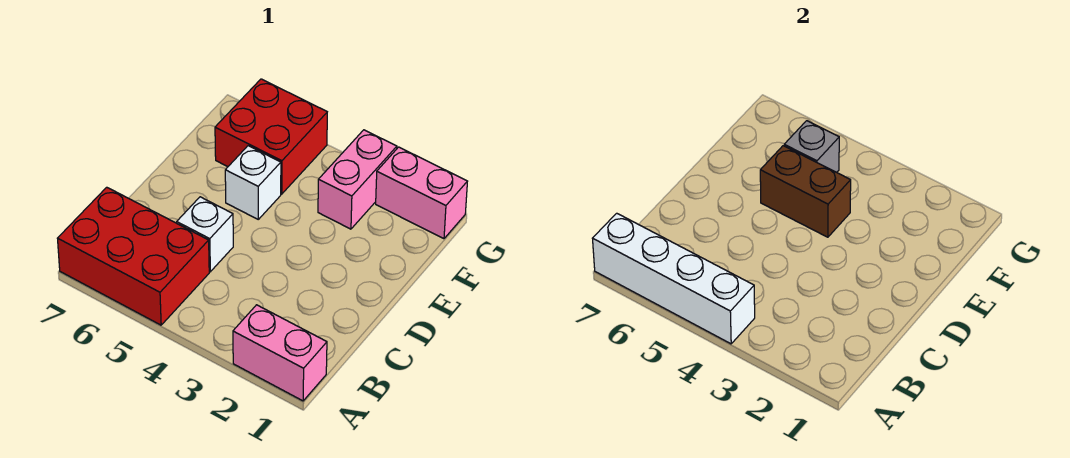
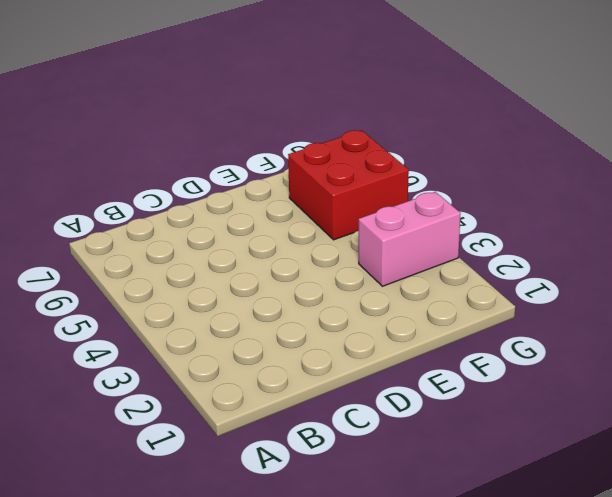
none -> pink 1x2 brick [233,305,327,401]
none -> red 2x3 brick [57,187,209,325]

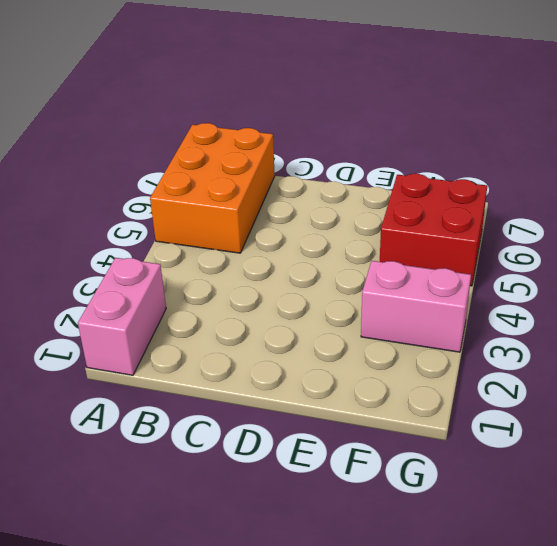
orange 2x3 brick [150,123,275,253] -> red 2x3 brick [57,187,209,325]
none -> white 1x1 brick [177,197,233,272]
none -> white 1x1 brick [225,146,281,219]

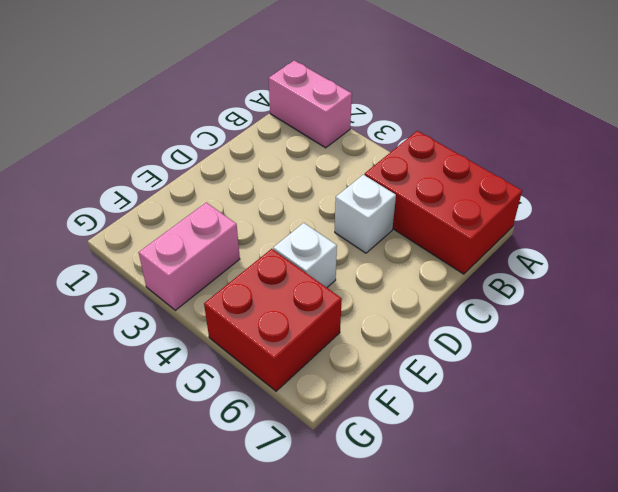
none -> pink 1x2 brick [376,147,468,239]
none -> white 1x4 brick [592,213,755,344]

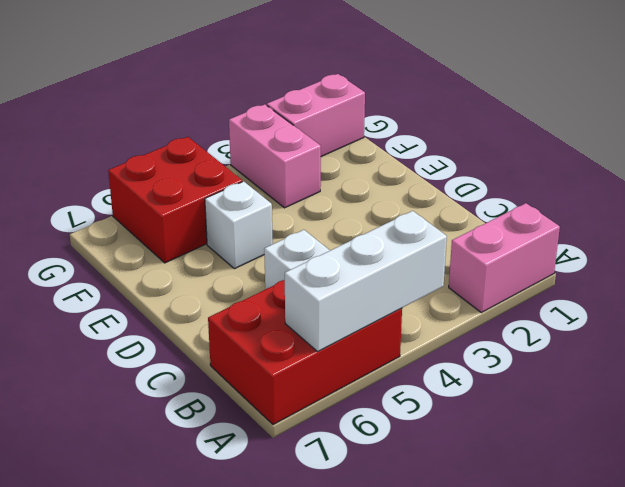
white 1x3 brick [285,211,447,351] -> white 1x4 brick [592,213,755,344]
none -> brown 1x2 brick [760,146,851,237]
none -> grey 1x1 brick [784,121,839,172]

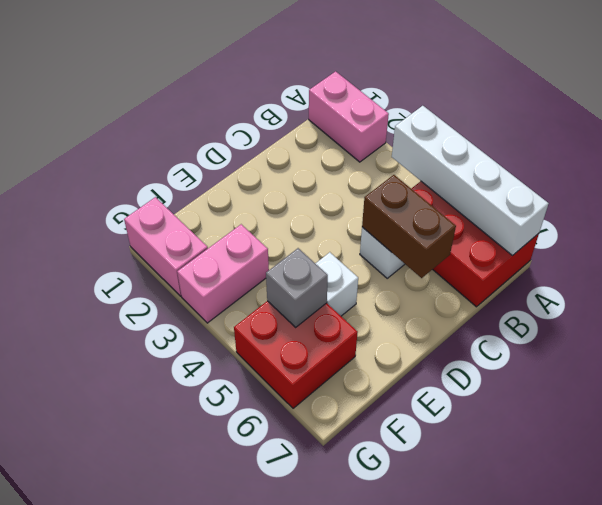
brown 1x2 brick [362,175,456,278] -> brown 1x2 brick moved to [760,146,851,237]

